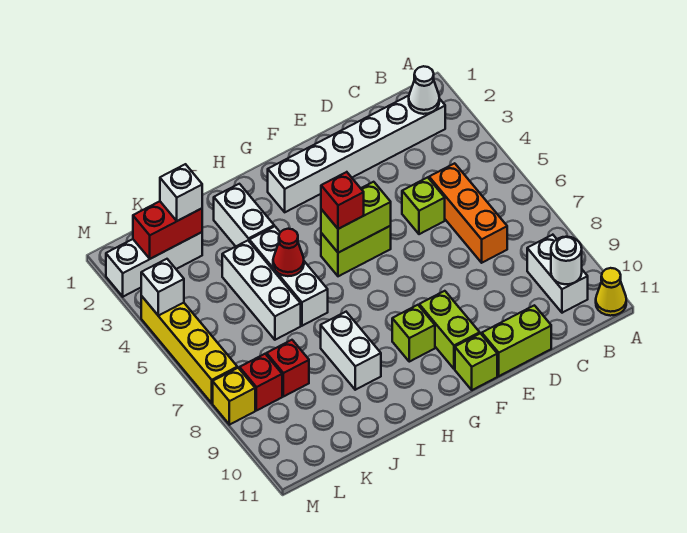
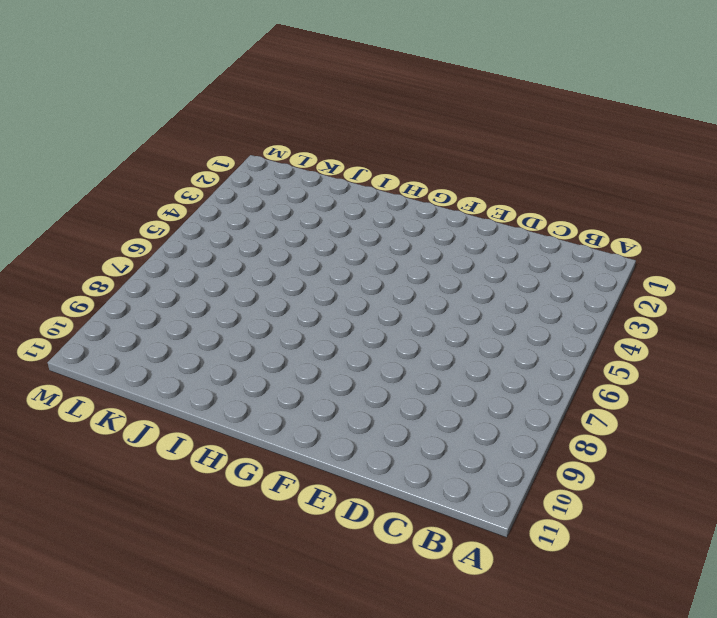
none -> yellow 1x1 cone [596,268,626,316]
none -> white 1x6 brick [268,96,445,212]
none -> white 1x2 brick [527,235,588,313]

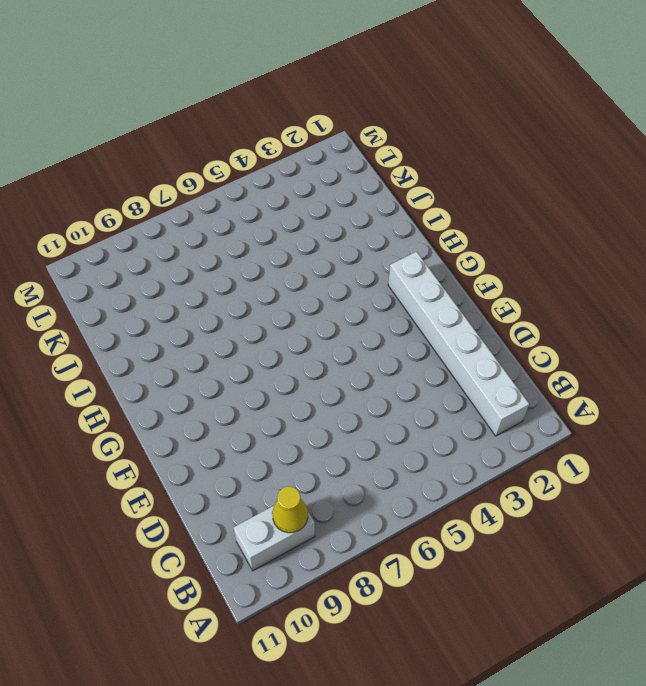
yellow 1x1 cone [272,486,308,533] -> yellow 1x1 cone moved to [596,268,626,316]
none -> orange 1x3 brick [429,163,507,263]
none -> lime 1x1 brick [402,177,445,234]
none -> lime 1x2 brick [482,305,551,376]

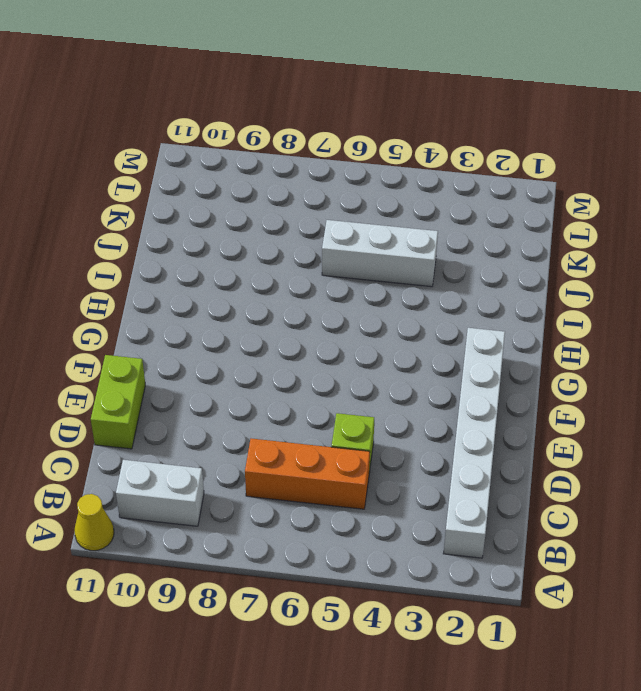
none -> lime 1x2 brick [321,226,391,276]
none -> lime 1x2 brick [419,291,480,369]
none -> lime 1x1 brick [455,333,497,390]

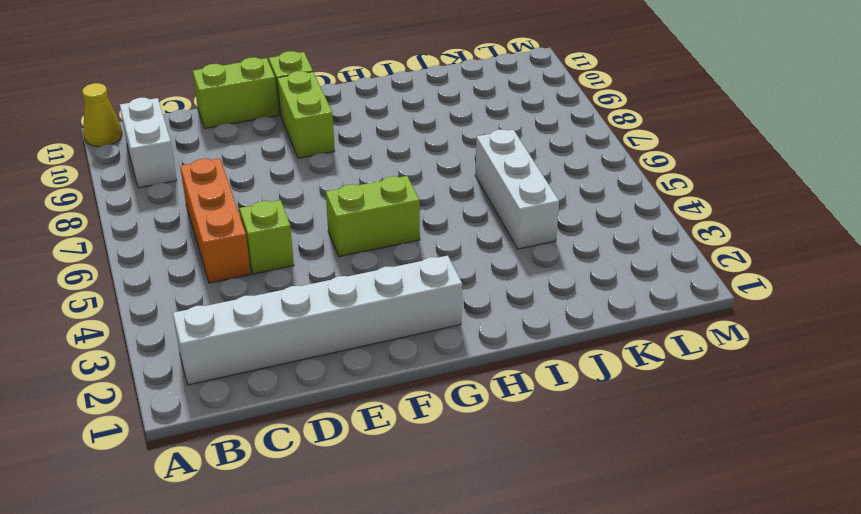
none -> lime 1x1 brick [392,305,435,362]
none -> white 1x2 brick [214,184,274,246]
none -> white 1x3 brick [249,226,328,326]

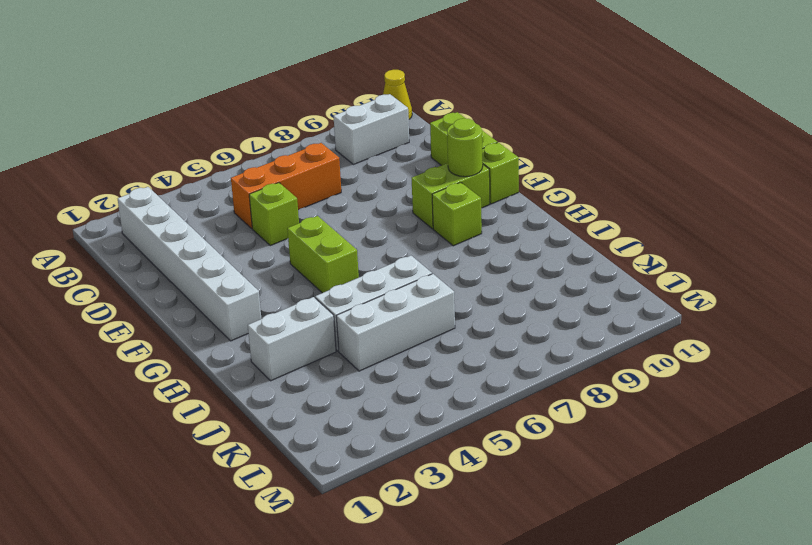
lime 1x1 round brick [447,118,483,177] -> none
none -> white 1x2 brick [321,312,381,390]
none -> white 1x3 brick [106,232,202,297]
none -> red 1x1 brick [267,340,309,397]

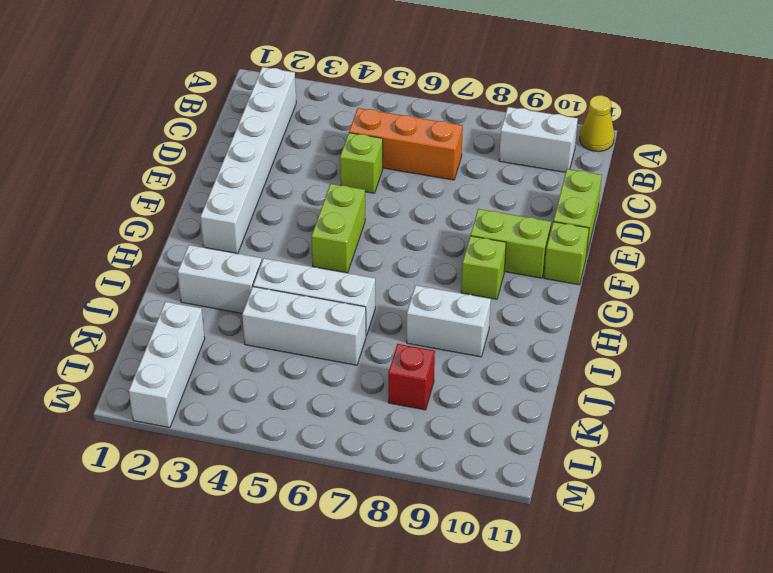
none -> red 1x1 brick [240,354,282,411]
none -> yellow 1x4 brick [141,296,237,403]
none -> yellow 1x1 brick [213,368,255,425]

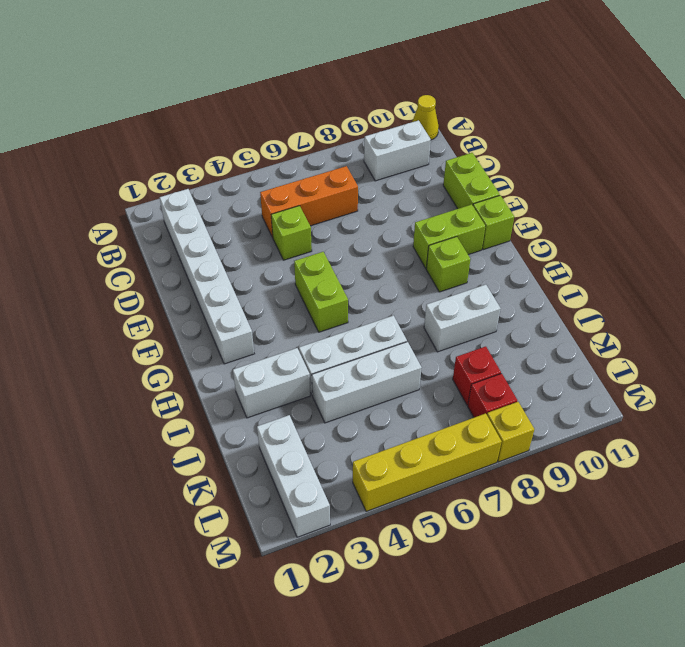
none -> white 1x1 cone [409,66,439,114]
none -> white 1x1 round brick [551,237,582,284]
none -> lime 1x2 brick [321,182,391,253]

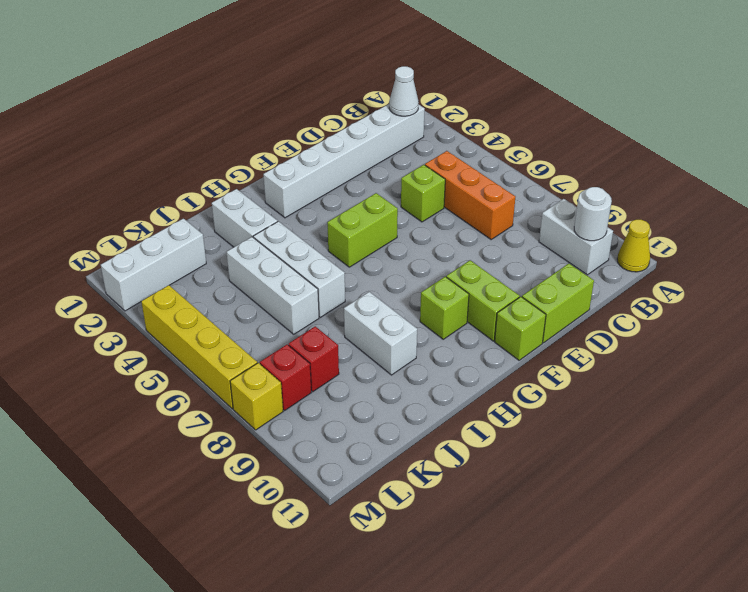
none -> lime 1x2 brick [321,182,391,253]
none -> red 1x1 cone [273,229,304,276]
none -> red 1x2 brick [133,201,202,259]

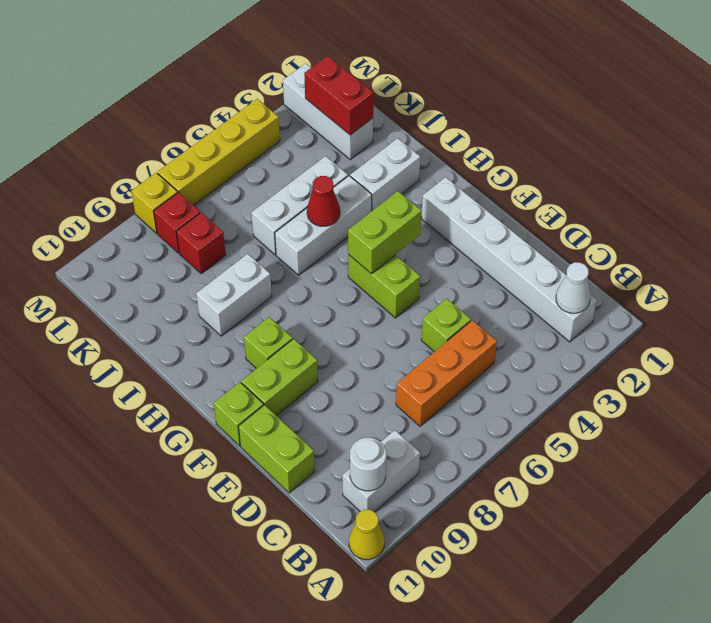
lime 1x2 brick [348,191,422,274] -> lime 1x2 brick turned to [321,182,391,253]
none -> white 1x1 brick [141,259,184,316]
none -> red 1x1 brick [321,172,364,229]
none -> white 1x1 brick [160,164,202,221]

